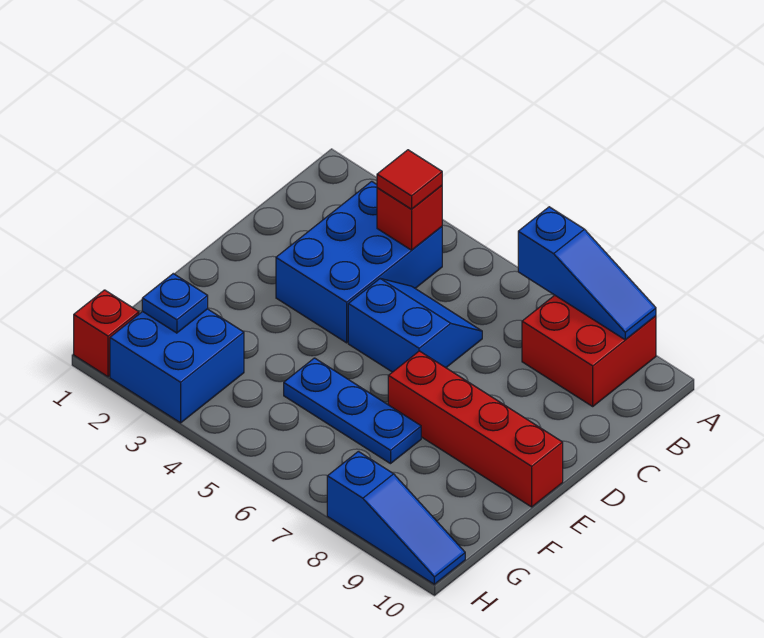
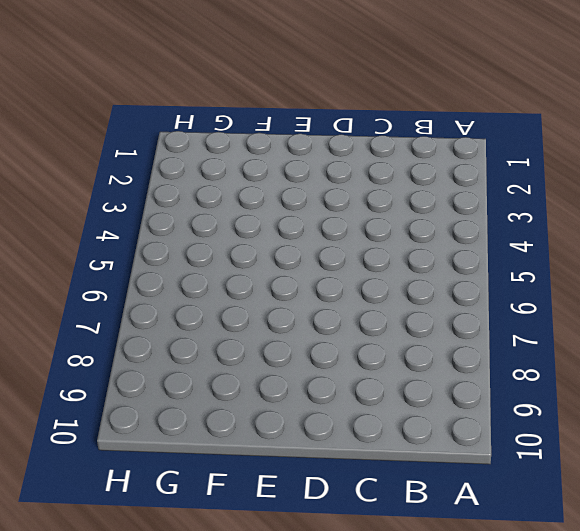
none -> red 2x2 brick [522,295,656,406]
none -> blue 2x3 brick [276,181,442,343]
none -> blue 2x2 slope [348,279,482,372]

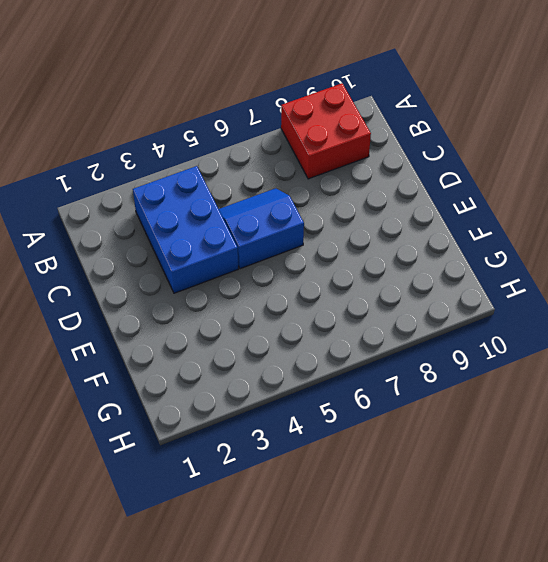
none -> red 1x4 brick [388,351,563,507]
none -> blue 1x3 plate [284,358,421,464]
none -> blue 2x2 brick [110,309,244,423]

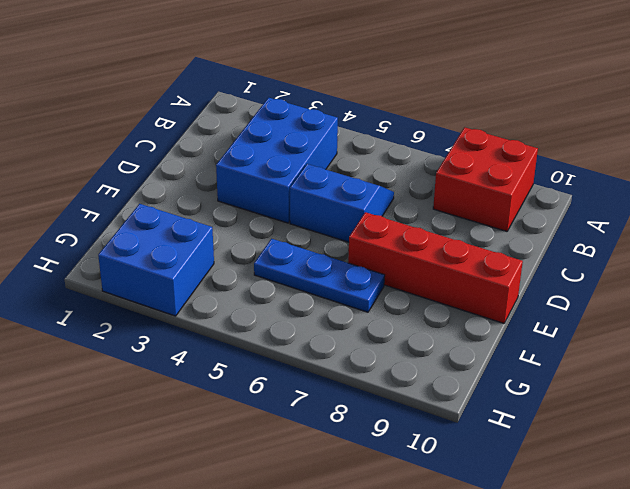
none -> red 1x1 brick [74,290,139,377]
none -> blue 1x3 slope [327,451,465,584]
none -> blue 1x3 slope [518,207,656,340]

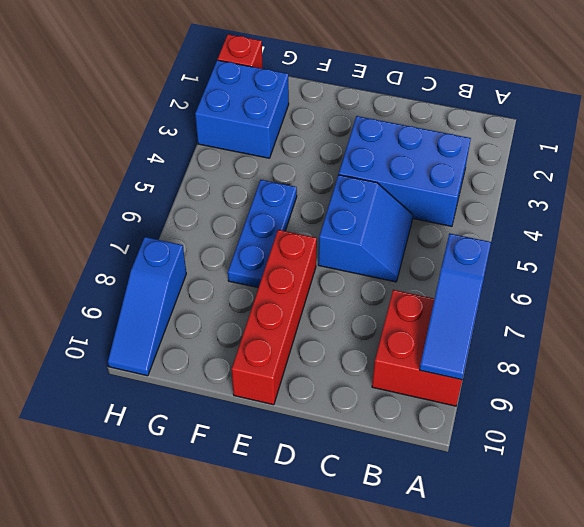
none -> red 1x1 brick [377,186,442,250]
none -> blue 1x1 plate [142,274,208,333]
none -> red 1x1 tile [377,150,442,209]

